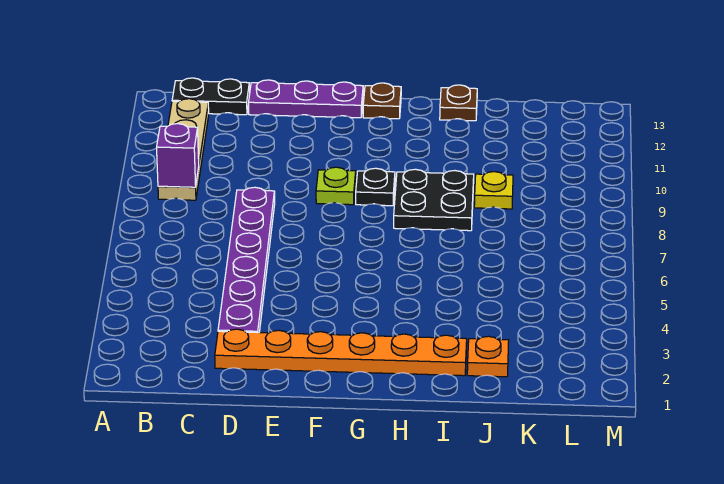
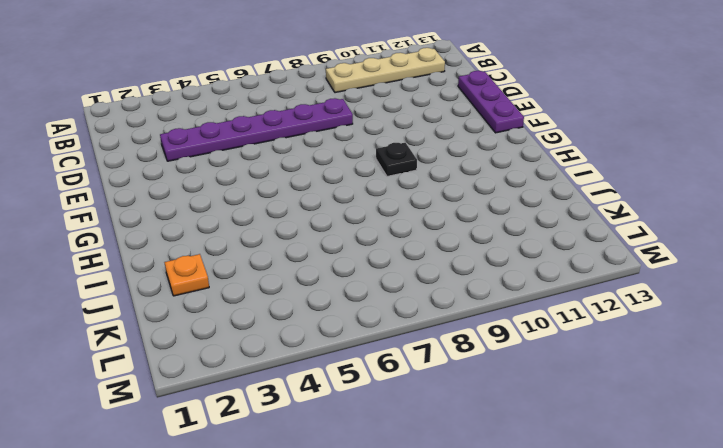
none -> black 1x2 plate [172,78,250,115]
none -> orange 1x6 plate [215,329,467,376]
none -> lime 1x1 plate [316,167,356,205]

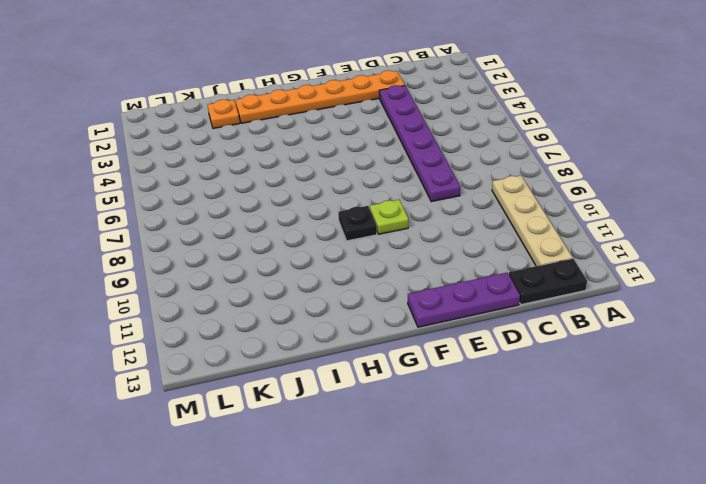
none -> brown 1x1 plate [363,83,401,119]
none -> black 2x2 plate [394,169,474,231]
none -> brown 1x1 plate [440,85,477,121]

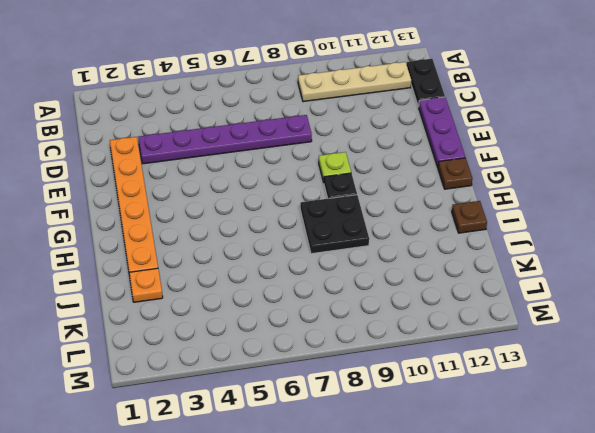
none -> yellow 1x1 plate [474,172,513,209]
none -> purple 1x1 brick [157,124,199,187]

